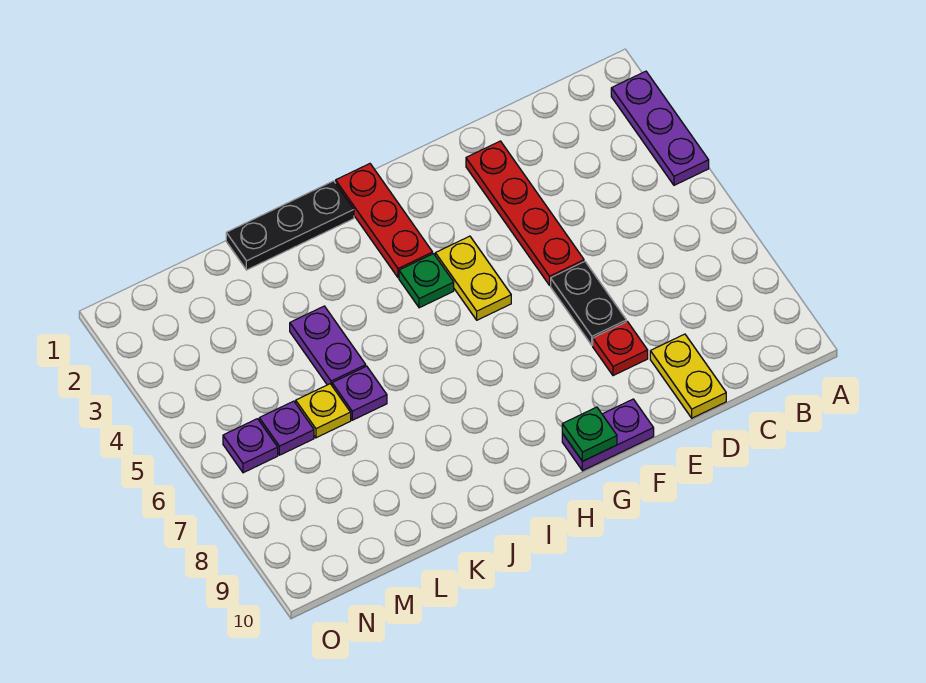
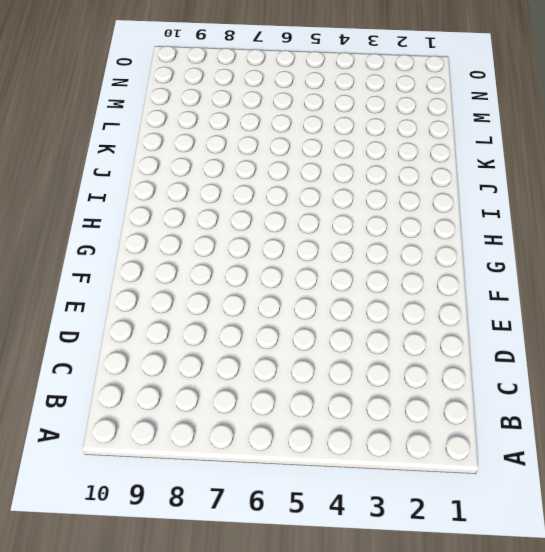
none -> purple 1x3 plate [611,71,709,185]
none -> yellow 1x2 plate [650,334,726,418]
none -> red 1x4 plate [466,141,584,285]

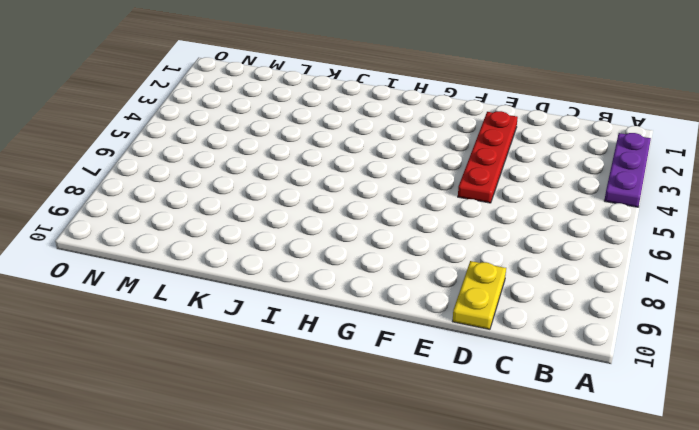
none -> black 1x2 plate [551,262,626,345]
none -> red 1x1 plate [593,322,648,376]
none -> purple 1x2 plate [562,399,654,471]

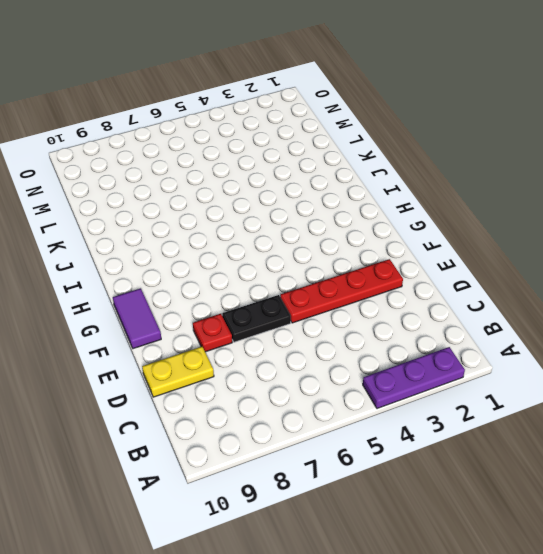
purple 1x2 tile [113,288,161,349] -> purple 1x2 plate [562,399,654,471]
none -> yellow 1x2 plate [435,236,511,320]
none -> red 1x3 plate [336,164,433,278]
none -> green 1x1 plate [399,254,454,308]

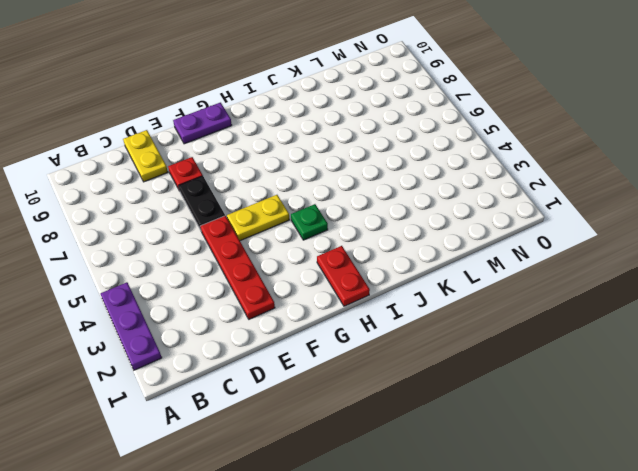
yellow 1x2 plate [227,195,289,241] -> yellow 1x2 plate turned to [435,236,511,320]
red 1x2 plate [317,246,370,306] -> red 1x3 plate [336,164,433,278]
none -> black 1x3 plate [226,181,354,270]
none -> purple 1x2 plate [290,306,366,385]
none -> purple 1x1 plate [332,366,387,420]

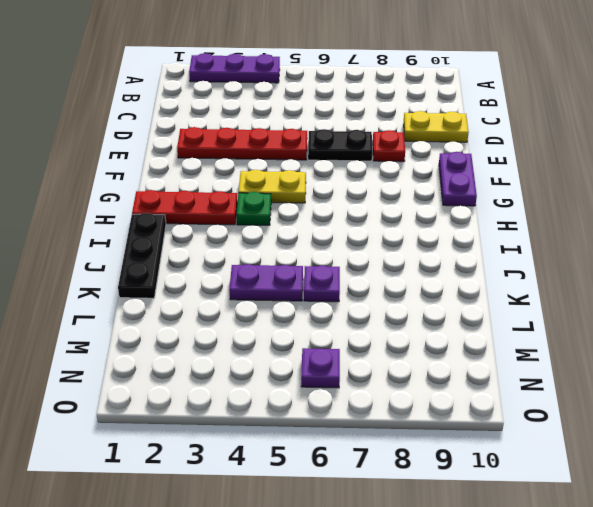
none -> yellow 1x1 plate [296,384,351,438]
none -> purple 1x1 plate [259,401,314,455]
none -> green 1x1 plate [562,407,617,461]

